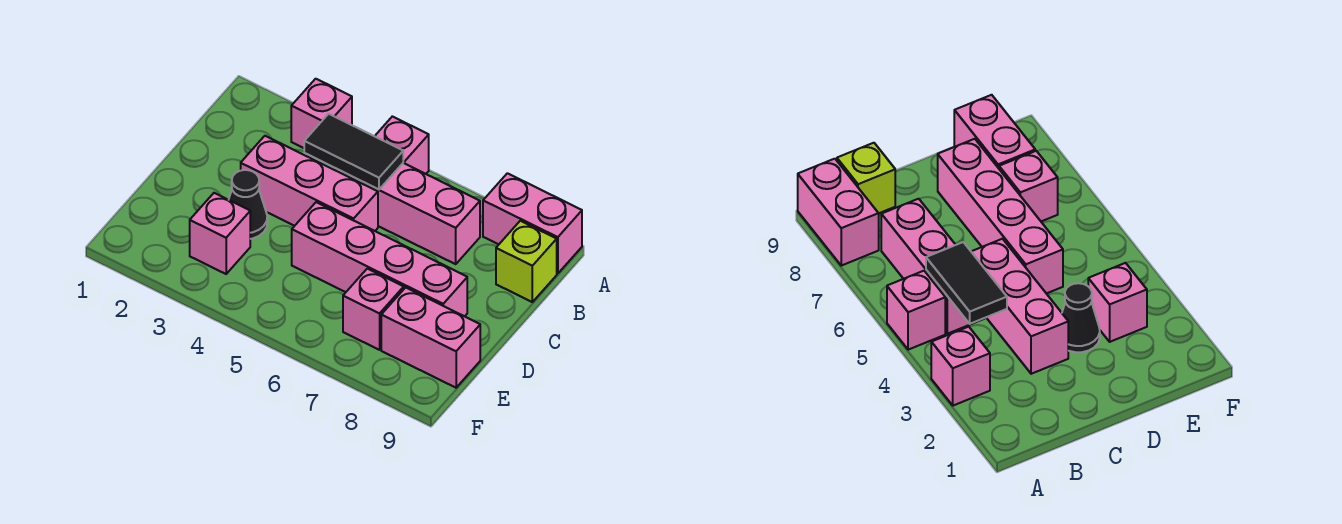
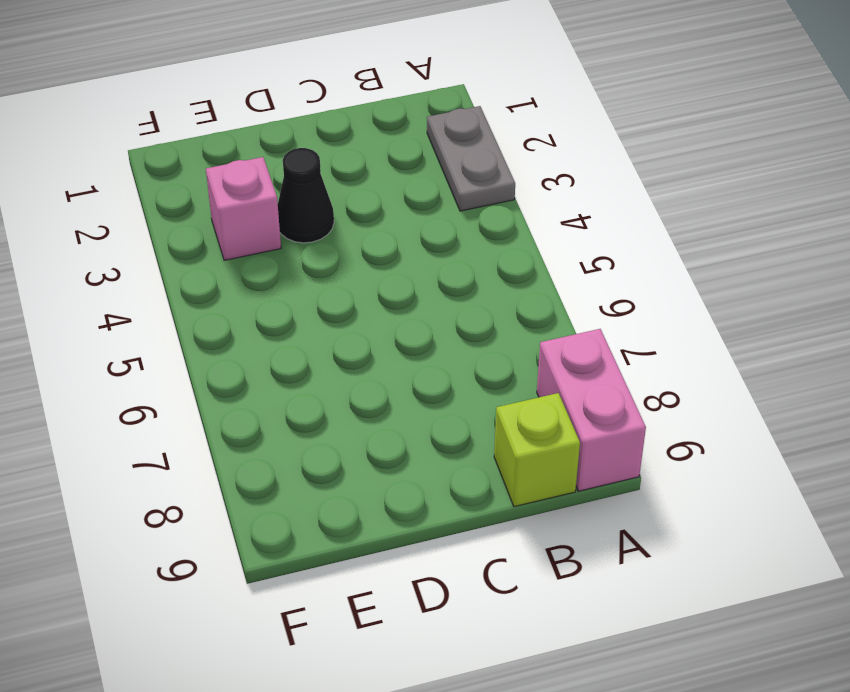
grey 1x2 plate [427,106,515,211] -> pink 1x1 brick [291,79,352,148]
none -> pink 1x1 brick [375,116,429,174]
none -> pink 1x3 brick [343,163,480,264]
none -> pink 1x3 brick [241,136,378,231]

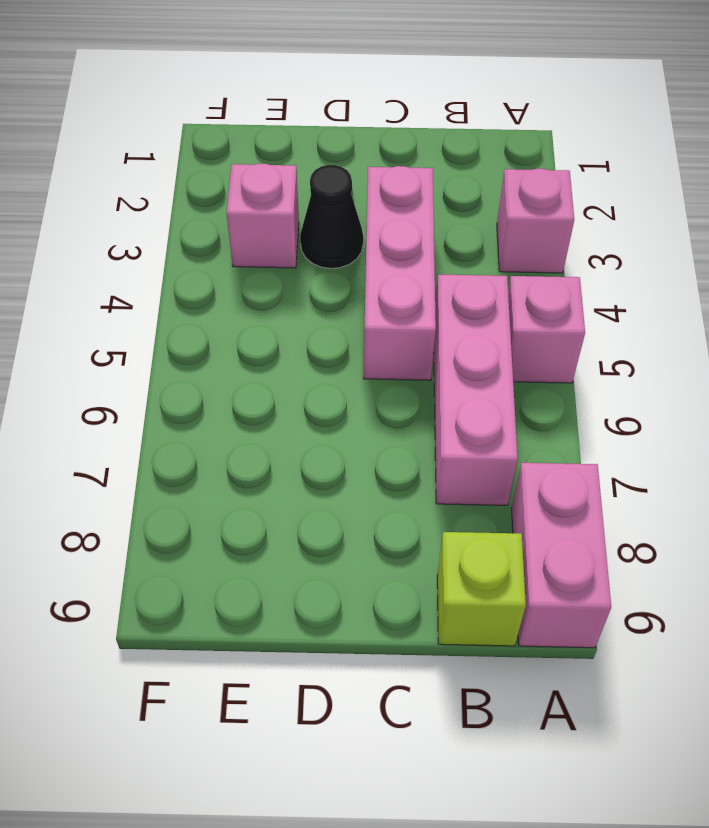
none -> pink 1x4 brick [292,202,467,316]
none -> pink 1x1 brick [343,269,404,350]
none -> pink 1x2 brick [381,287,480,388]

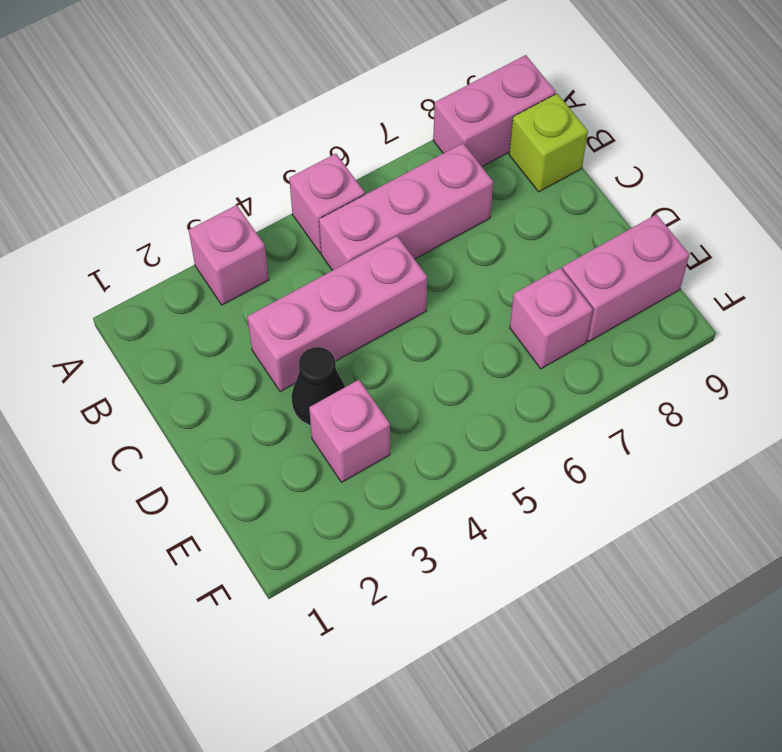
none -> pink 1x4 brick [292,202,467,316]
none -> black 1x2 tile [304,114,403,190]

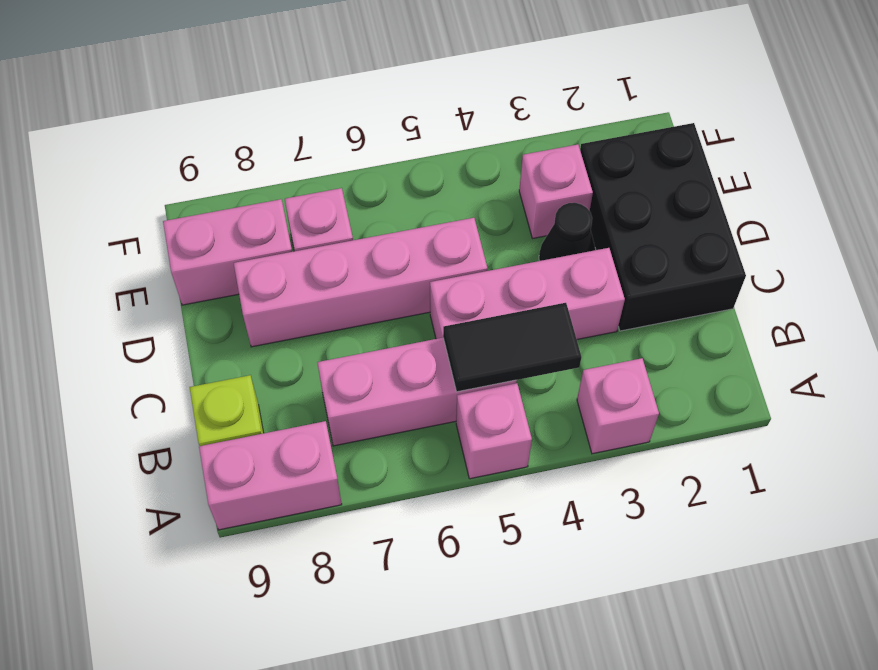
black 2x3 brick [580,123,746,331] -> none

